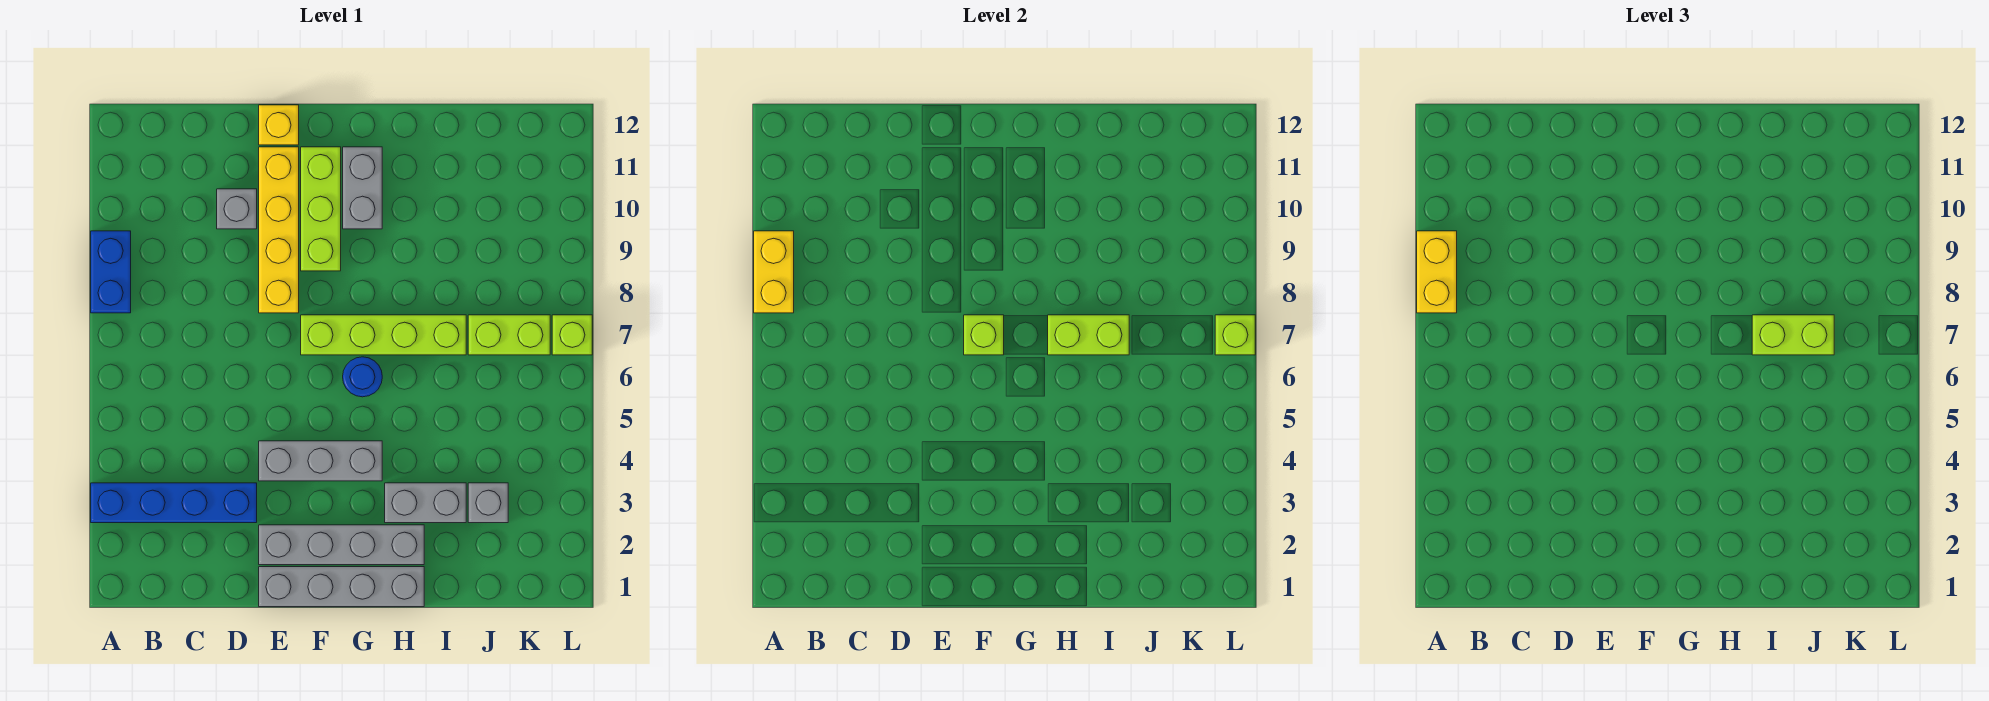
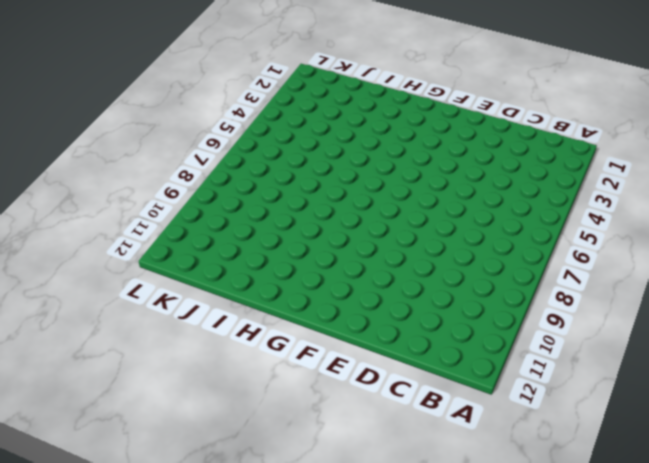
none -> blue 1x4 brick [91,483,257,523]
none -> blue 1x2 brick [91,231,131,313]
none -> grey 1x1 brick [217,189,257,229]

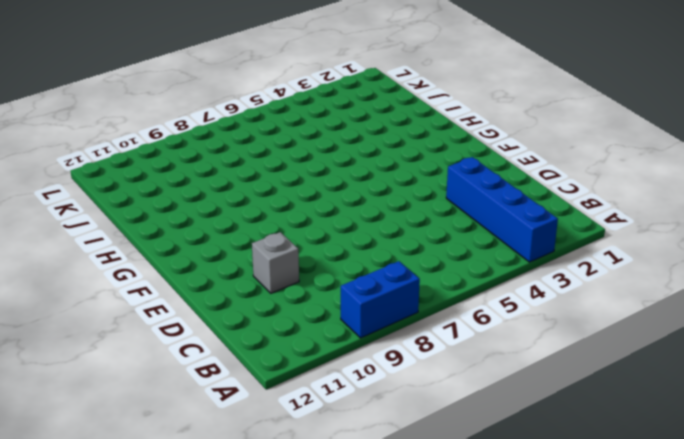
none -> grey 1x4 brick [259,567,424,607]
none -> grey 1x4 brick [259,525,424,565]
none -> grey 1x3 brick [259,441,382,481]

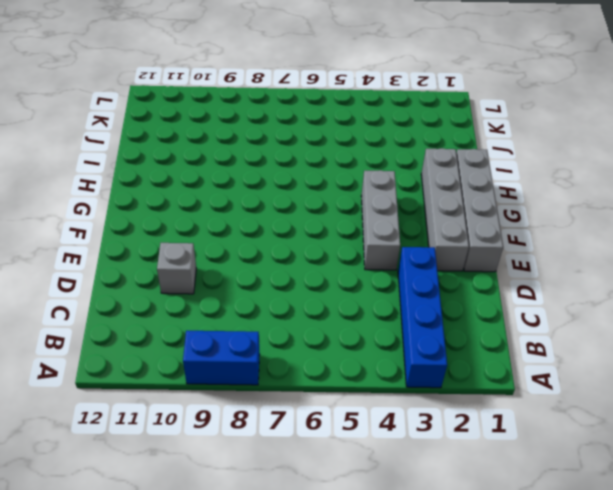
none -> yellow 1x4 brick [259,147,299,313]
none -> yellow 1x1 brick [259,105,299,145]
none -> lime 1x4 brick [301,315,466,355]

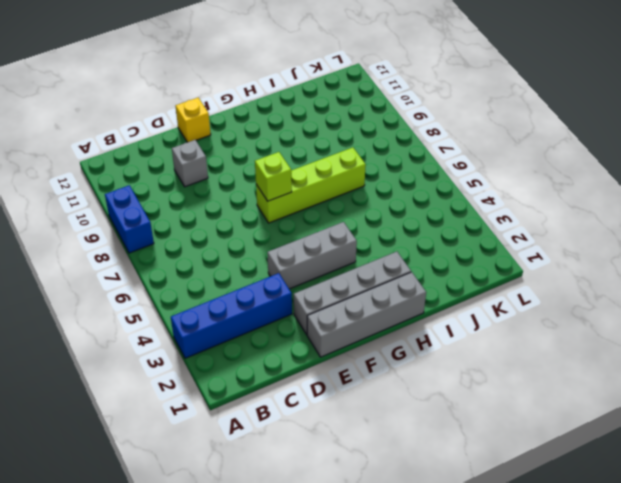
none -> yellow 1x4 brick [259,147,299,313]
none -> lime 1x3 brick [301,147,341,271]
none -> blue 1x1 round brick [343,357,382,397]

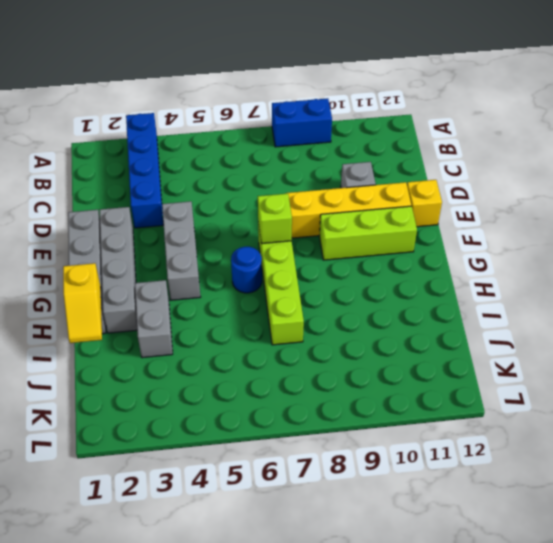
yellow 1x2 slope [63,263,102,343] -> none
none -> grey 1x2 brick [343,147,382,229]
none -> grey 1x1 brick [468,483,508,523]
none -> lime 1x2 brick [468,315,550,355]

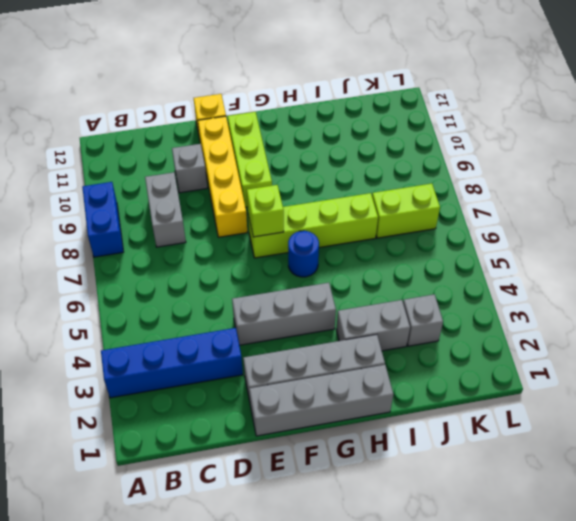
grey 1x2 brick [145,172,186,247] -> grey 1x2 brick moved to [343,147,382,229]
none -> lime 1x1 brick [552,315,592,355]
none -> yellow 1x2 brick [754,231,794,313]
none -> lime 1x2 brick [1048,315,1129,355]

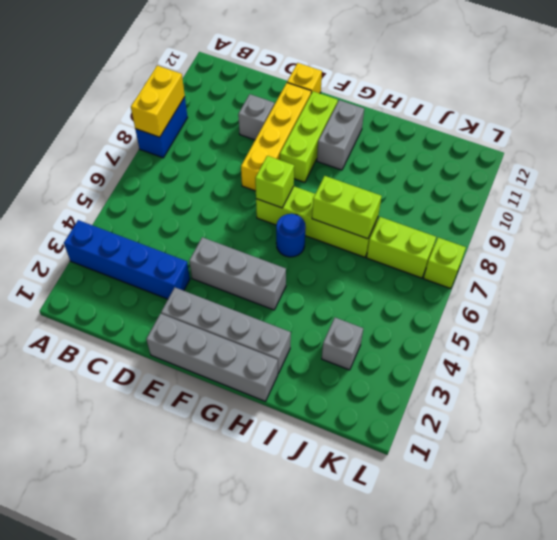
none -> grey 1x2 brick [385,483,466,523]
none -> lime 1x1 brick [1215,315,1255,355]
none -> yellow 1x2 brick [1417,231,1457,313]

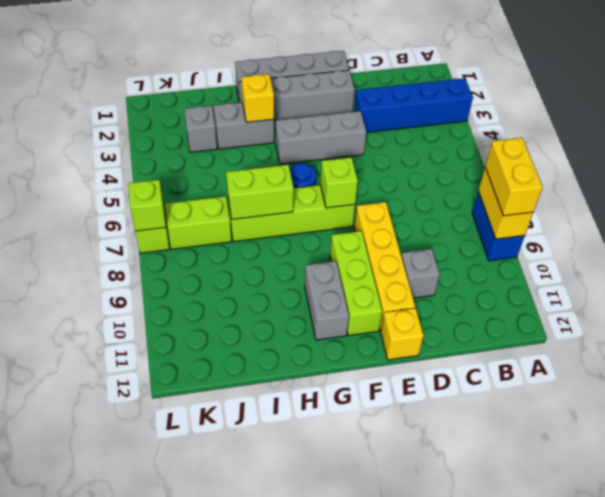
yellow 1x1 brick [241,74,274,122] -> none
none -> lime 1x2 brick [1752,315,1834,355]

